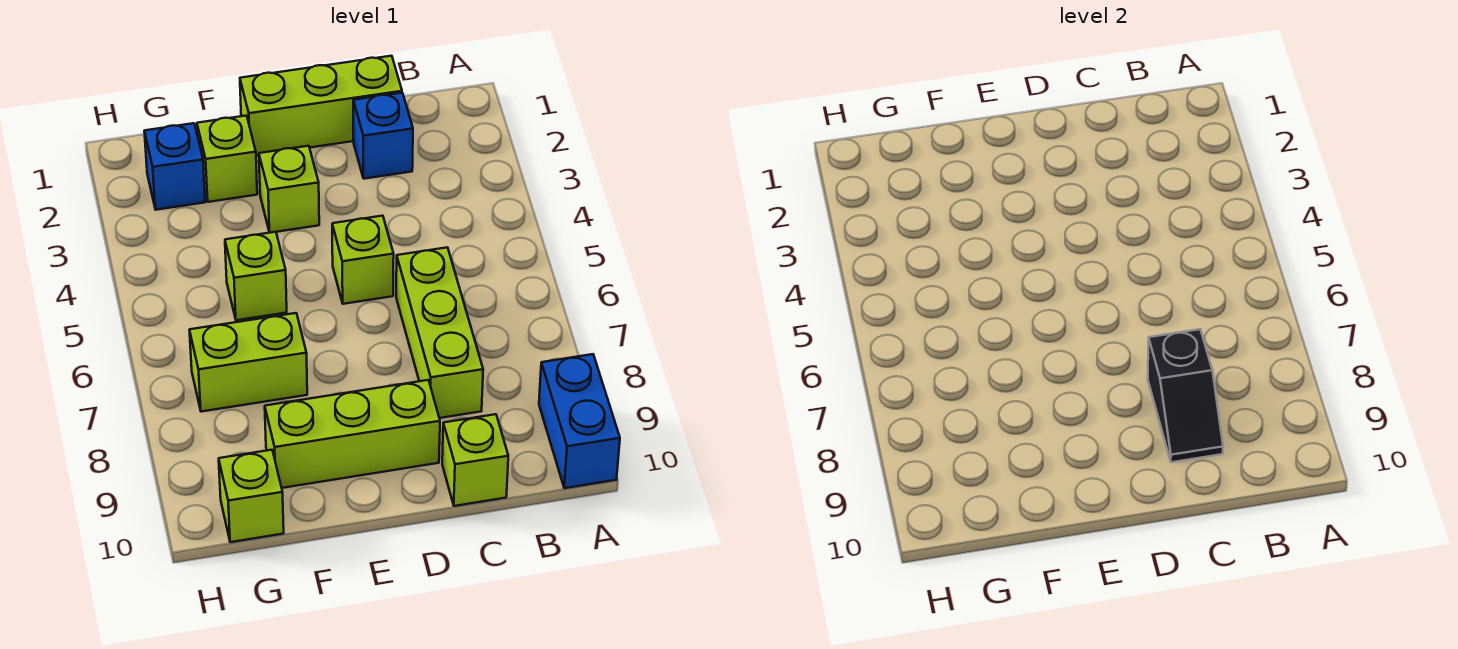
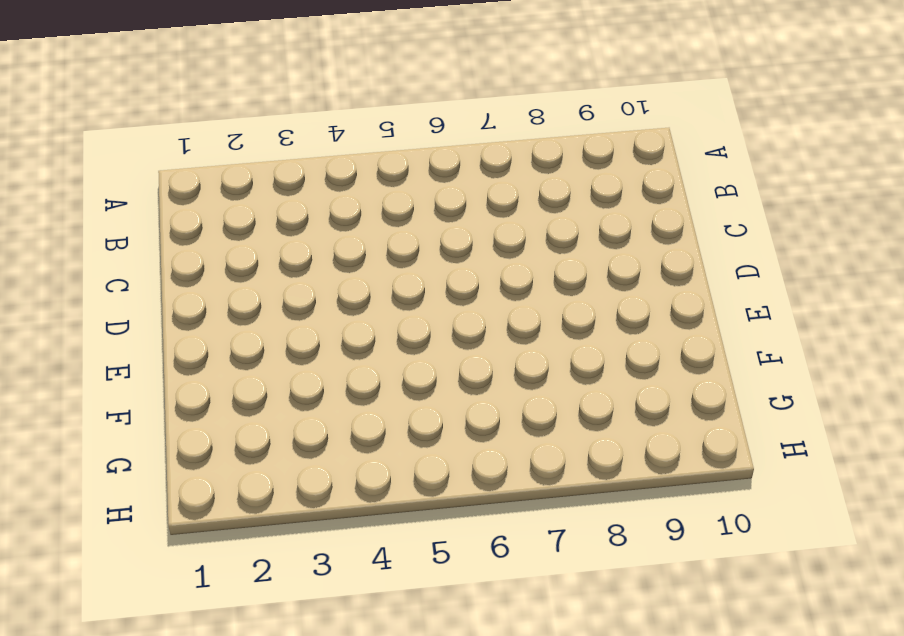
none -> blue 1x2 brick [539,354,620,488]
none -> lime 1x3 brick [240,56,402,155]
none -> blue 1x1 brick [353,93,413,179]

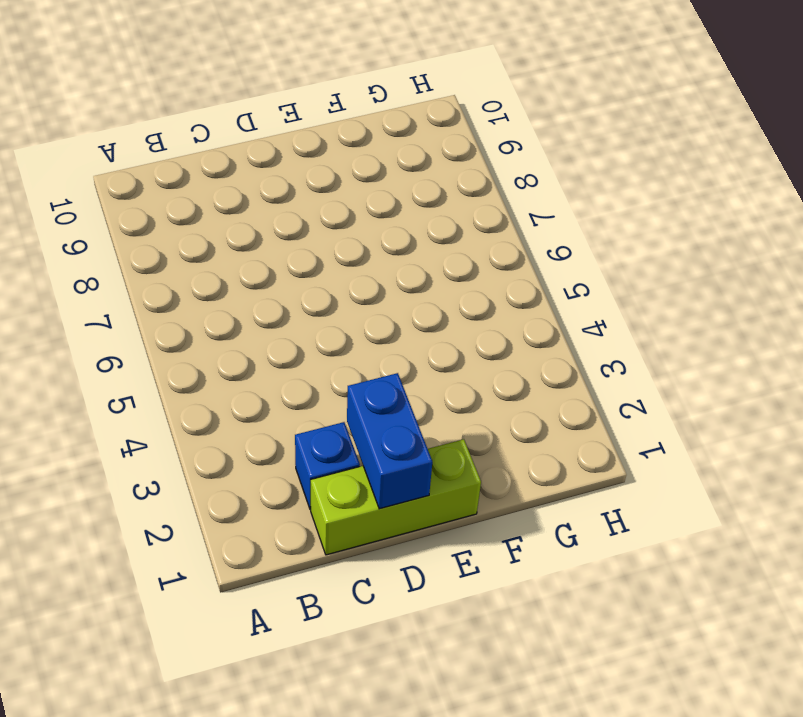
blue 1x2 brick [347,373,432,509] -> blue 1x2 brick moved to [539,354,620,488]
none -> lime 1x3 brick [396,247,483,418]
none -> lime 1x1 brick [442,414,508,506]
none -> lime 1x1 brick [332,216,394,304]

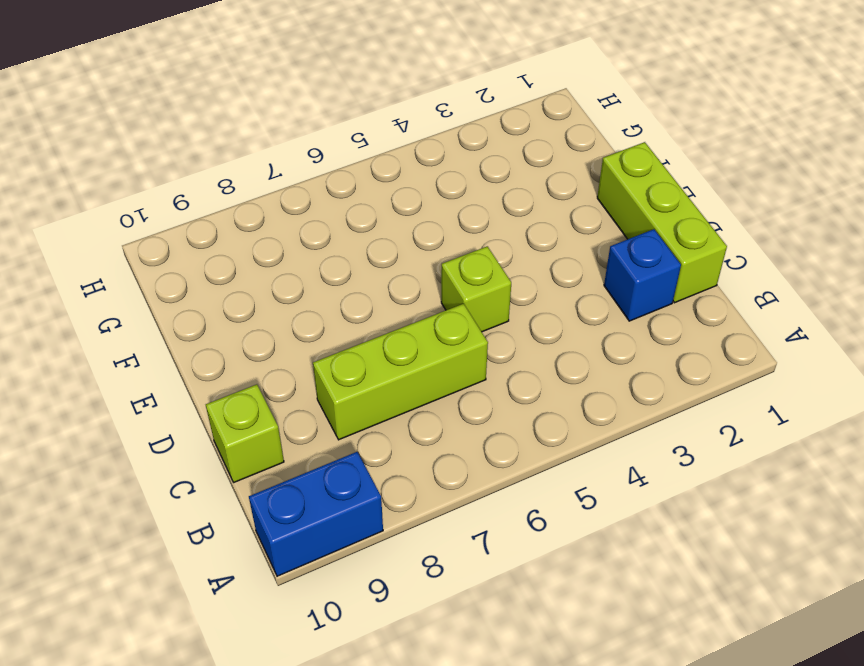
none -> lime 1x3 brick [265,380,440,488]
none -> lime 1x1 brick [259,146,319,233]
none -> lime 1x1 brick [197,116,257,202]

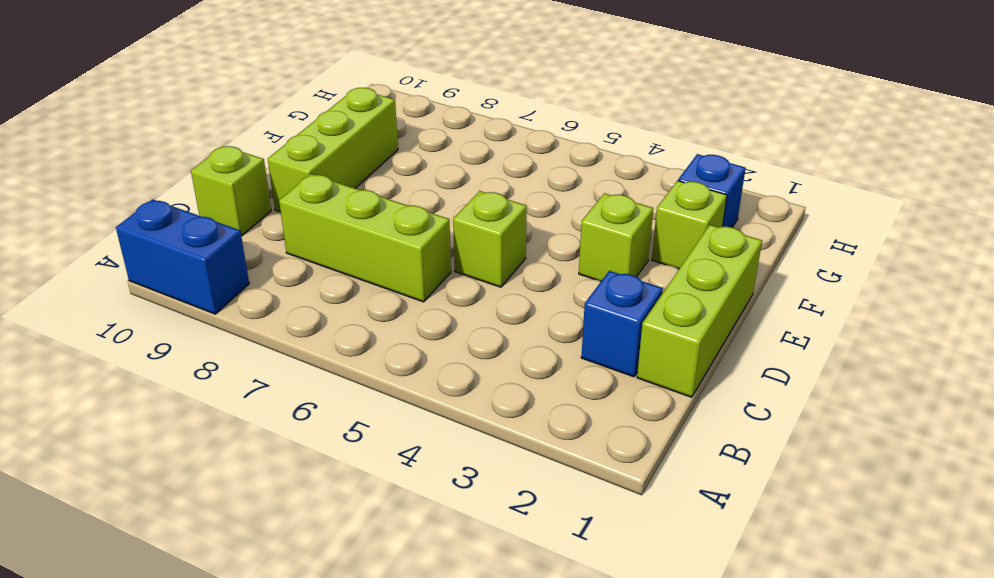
none -> lime 1x1 brick [225,232,287,320]
none -> lime 1x2 brick [190,313,307,412]
none -> lime 1x1 brick [219,450,284,542]

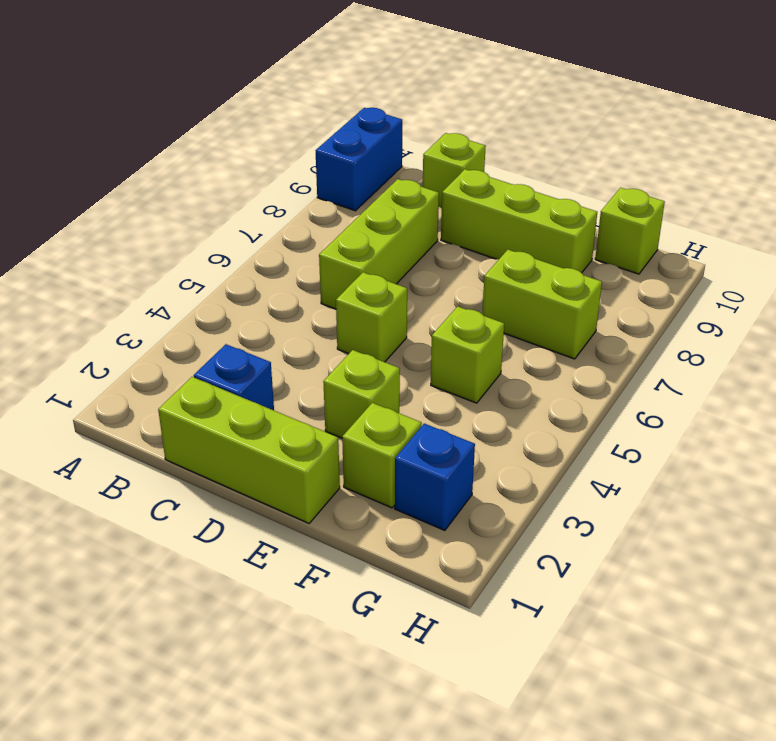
none -> black 1x2 slope [1148,329,1223,462]

